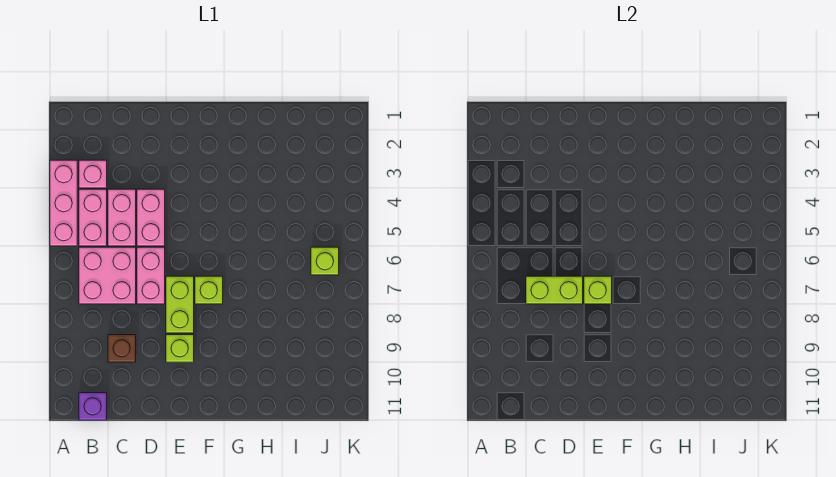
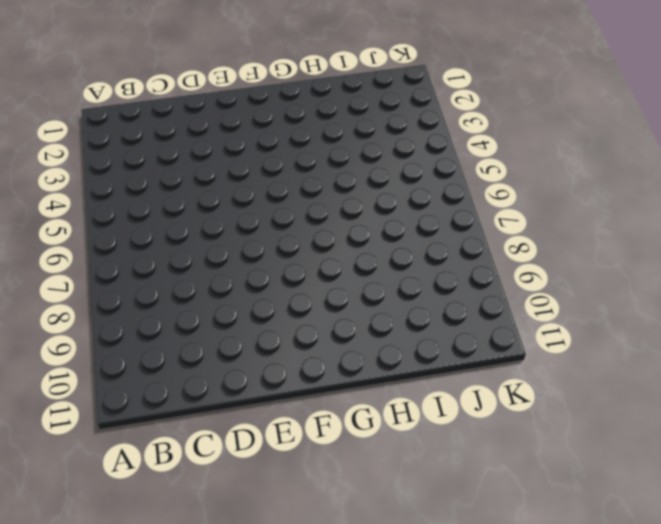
none -> pink 1x3 brick [50,160,77,246]
none -> pink 1x1 brick [79,160,107,188]
none -> pink 1x2 brick [79,189,107,246]

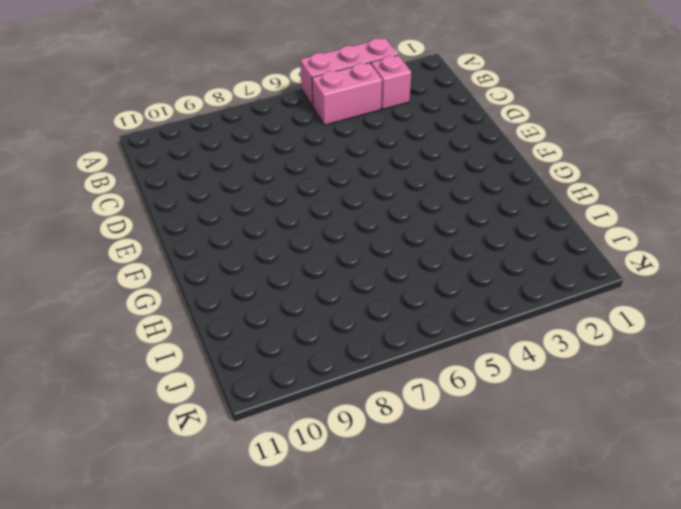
none -> pink 2x2 brick [79,247,136,304]
none -> purple 1x1 brick [79,393,107,420]
none -> pink 1x2 brick [108,189,136,246]

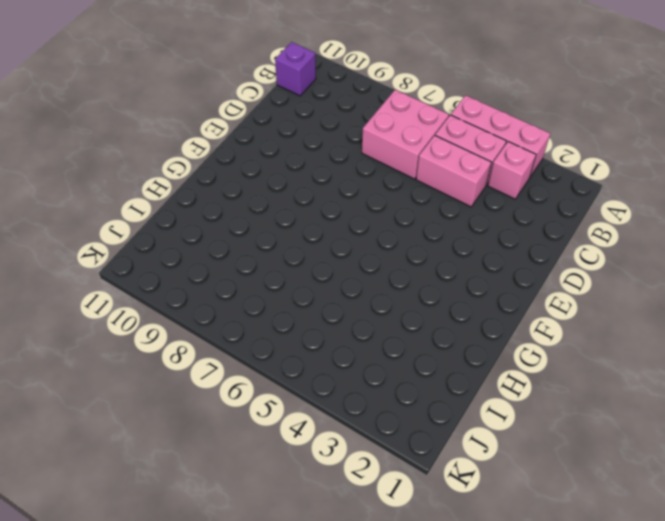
none -> brown 1x1 brick [108,335,136,362]
none -> pink 1x2 brick [137,189,165,246]
none -> pink 1x2 brick [137,247,165,304]

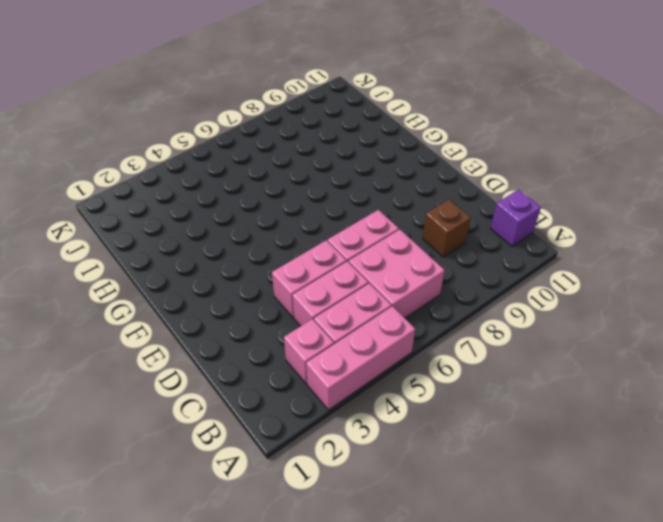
none -> lime 1x2 brick [166,276,194,333]
none -> lime 1x1 brick [166,335,194,362]
none -> lime 1x1 brick [195,276,223,304]

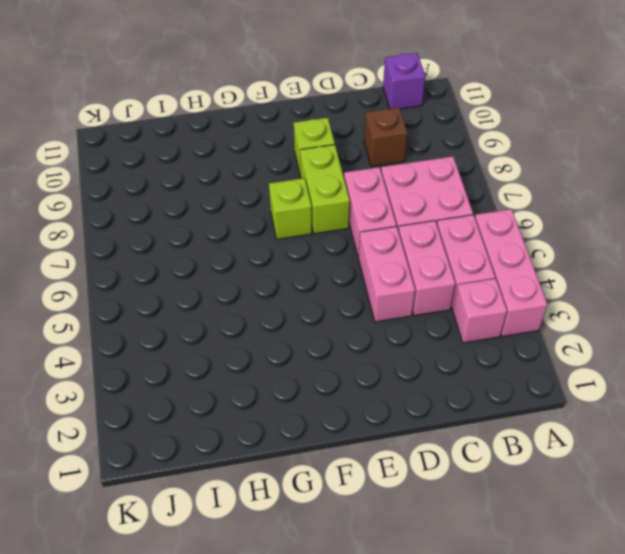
none -> lime 1x1 brick [311,247,339,275]
none -> lime 1x2 brick [526,276,583,304]
none -> lime 1x1 brick [584,276,612,304]

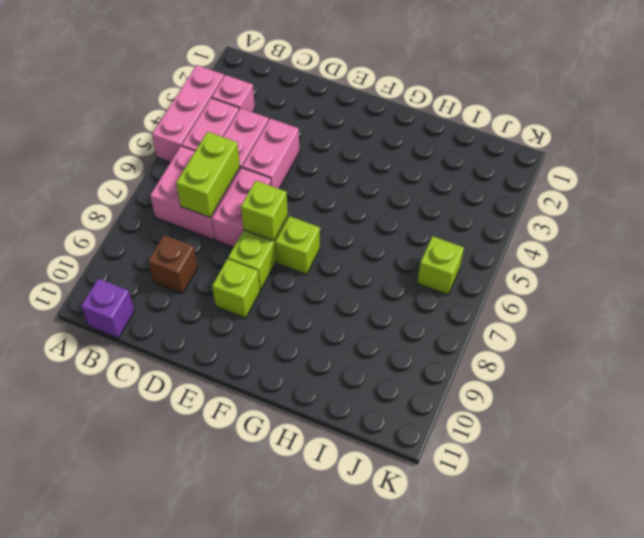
lime 1x2 brick [176,132,240,217] -> lime 1x2 brick turned to [526,276,583,304]

